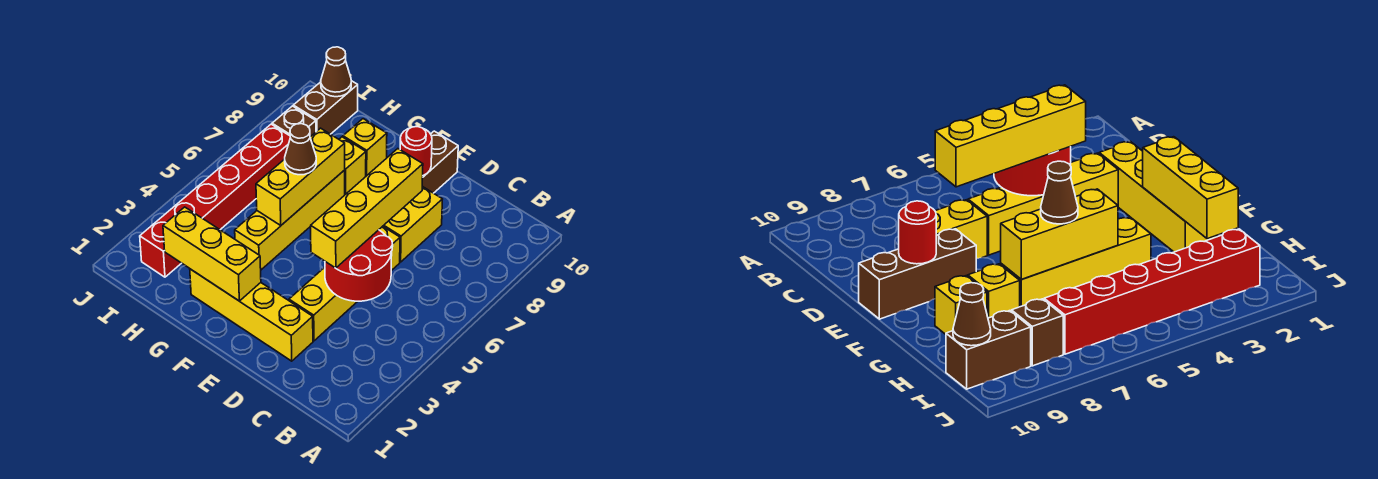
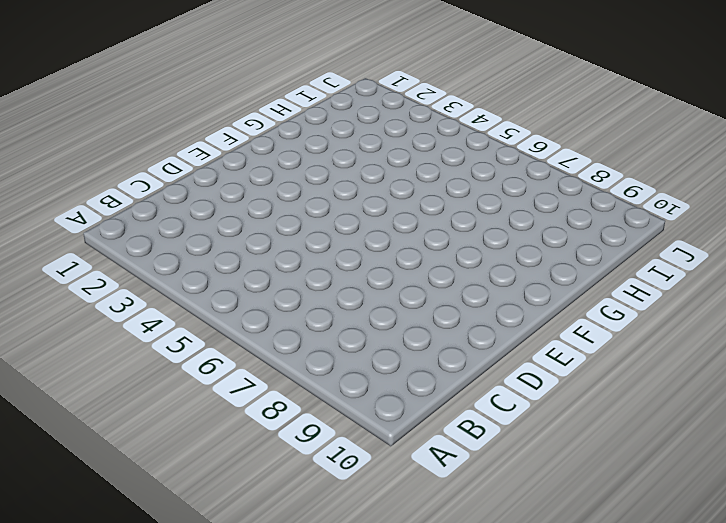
none -> yellow 1x4 brick [190,269,313,361]
none -> yellow 1x4 brick [289,226,400,341]
none -> yellow 1x2 brick [383,186,442,262]

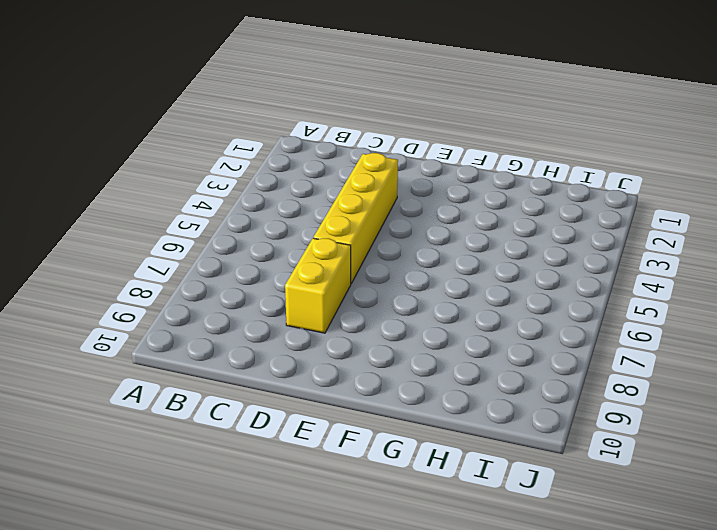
none -> yellow 1x4 brick [190,269,313,361]
none -> brown 1x3 brick [422,131,458,193]
none -> yellow 1x4 brick [235,170,345,270]

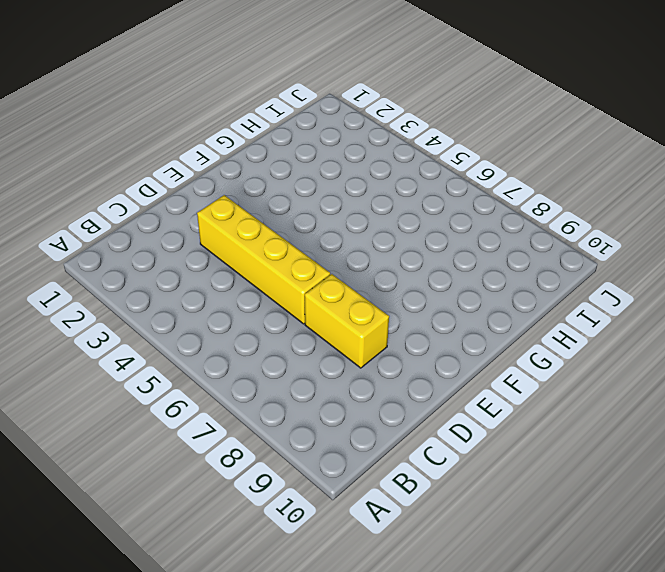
none -> yellow 1x4 brick [190,269,313,361]
none -> brown 1x3 brick [422,131,458,193]
none -> yellow 1x4 brick [235,170,345,270]

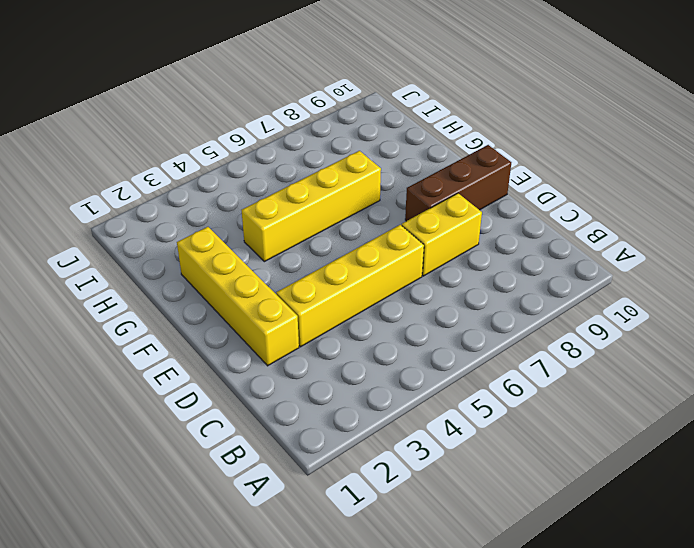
none -> yellow 1x1 brick [339,137,366,195]
none -> yellow 1x1 brick [343,119,387,176]
none -> red 1x6 brick [140,124,290,277]

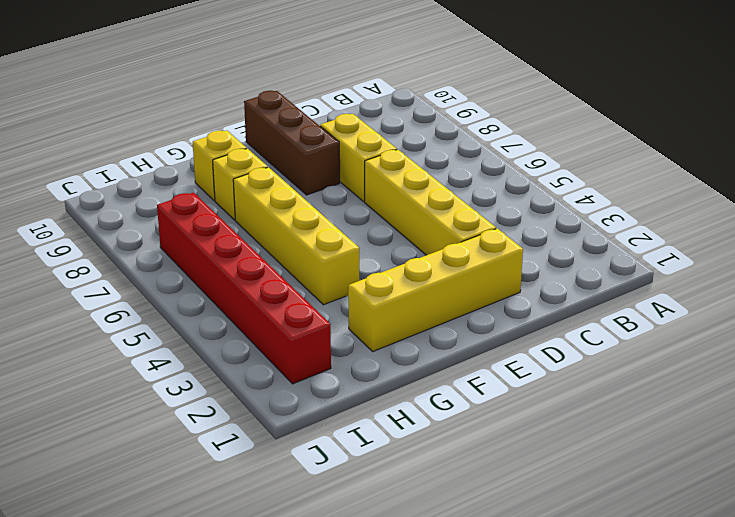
none -> brown 1x1 brick [272,106,316,137]
none -> brown 1x2 brick [293,81,358,134]
none -> red 2x2 round brick [325,230,393,301]

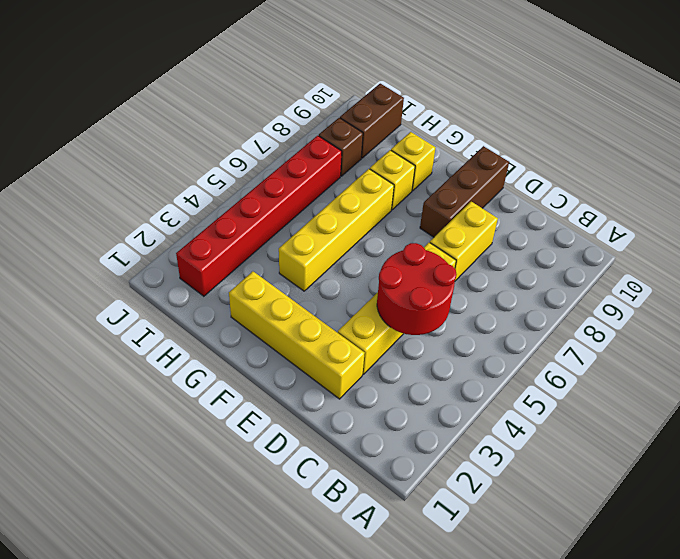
none -> red 1x1 round brick [400,127,432,175]
none -> yellow 1x3 brick [163,207,261,301]
none -> yellow 1x3 brick [256,128,345,225]

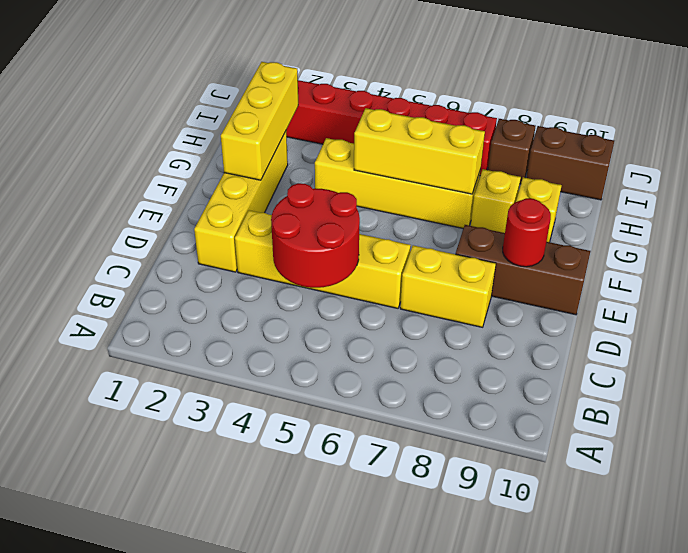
none -> brown 1x1 cone [321,47,351,97]
none -> yellow 1x4 brick [311,149,423,268]
none -> brown 1x1 cone [285,124,316,175]

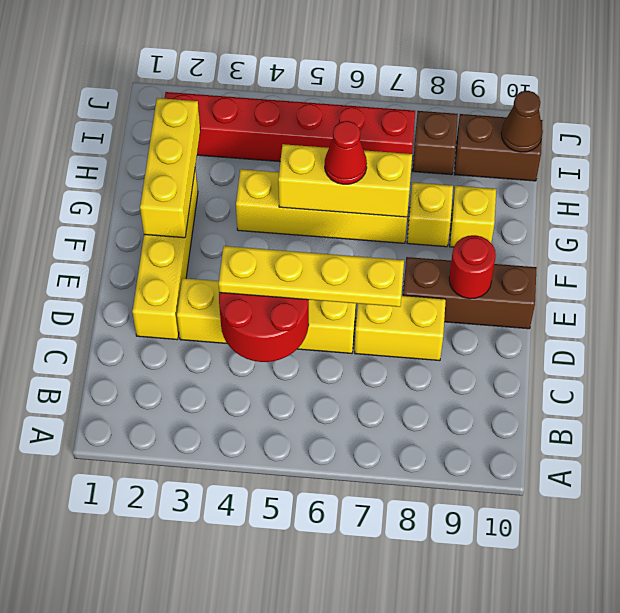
yellow 1x4 plate [219,246,404,307] -> yellow 1x4 brick [311,149,423,268]
red 1x1 cone [325,121,367,184] -> brown 1x1 cone [285,124,316,175]

